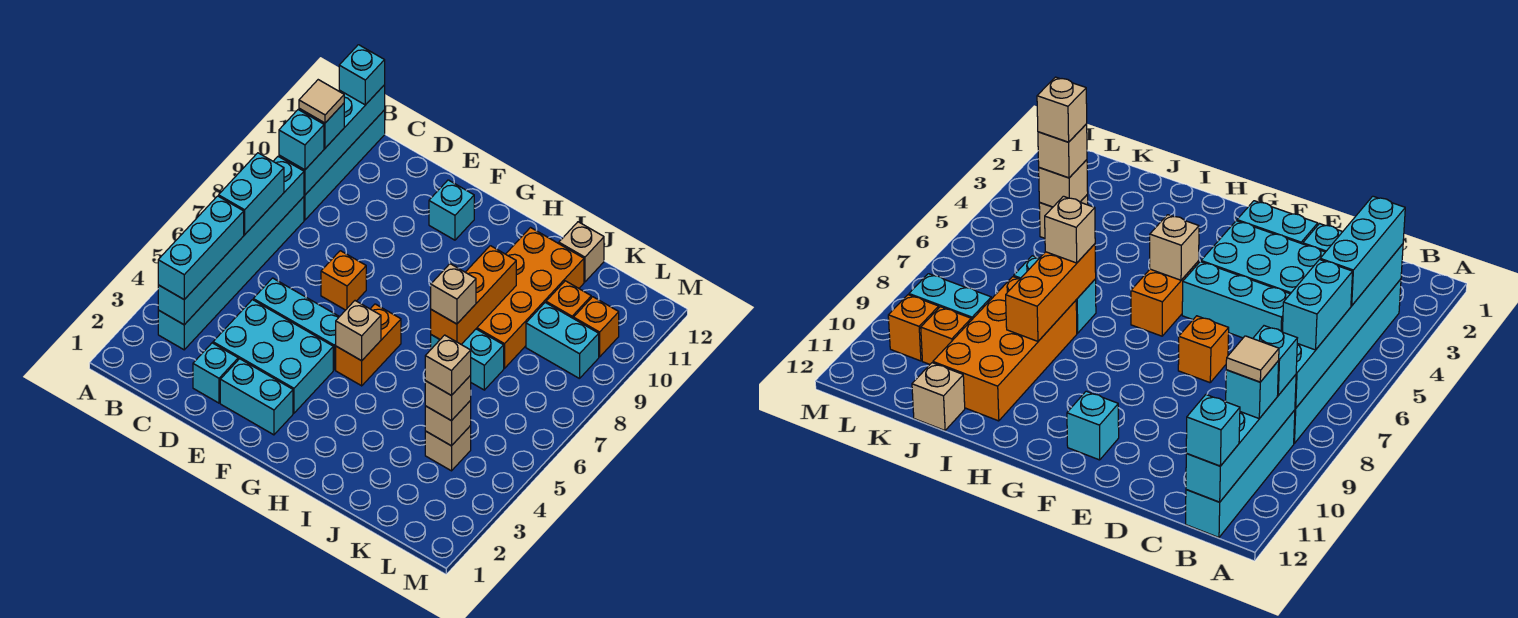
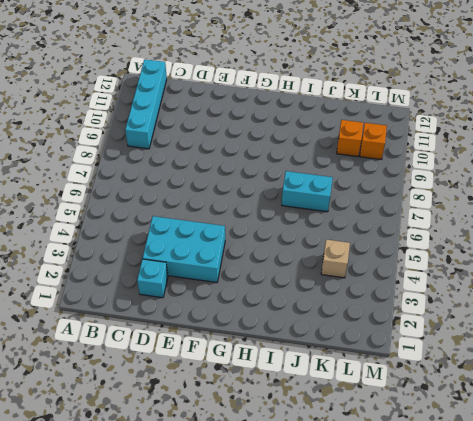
none -> cyan 1x6 brick [158,197,304,350]
none -> cyan 1x3 brick [253,278,339,370]
none -> cyan 1x2 brick [220,359,293,435]
none -> orange 1x1 brick [321,251,366,310]

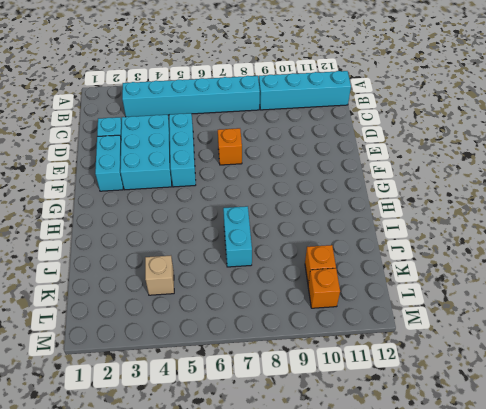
none -> cyan 1x1 brick [429,180,474,240]
none -> orange 1x2 brick [336,304,401,386]
none -> orange 2x4 brick [476,228,584,368]
none -> tan 1x1 brick [559,222,604,282]

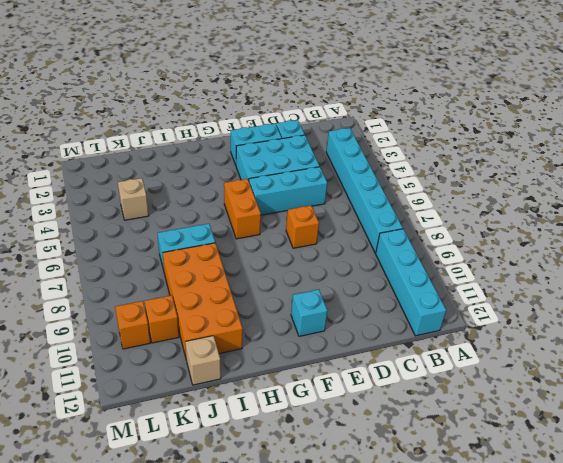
none -> cyan 1x2 brick [526,303,599,379]
none -> cyan 1x6 brick [158,157,304,325]
none -> cyan 1x4 brick [279,85,385,195]
none -> tan 1x1 brick [336,301,381,361]

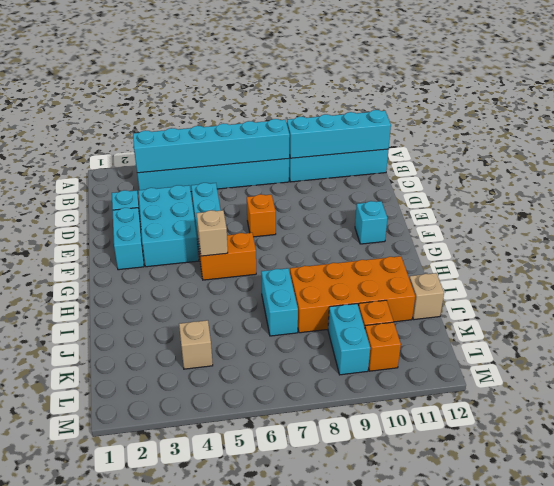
none -> orange 1x3 brick [431,246,516,344]
none -> tan 1x1 brick [425,401,471,446]
none -> cyan 1x3 brick [158,196,244,299]
none -> cyan 1x2 brick [219,153,284,235]

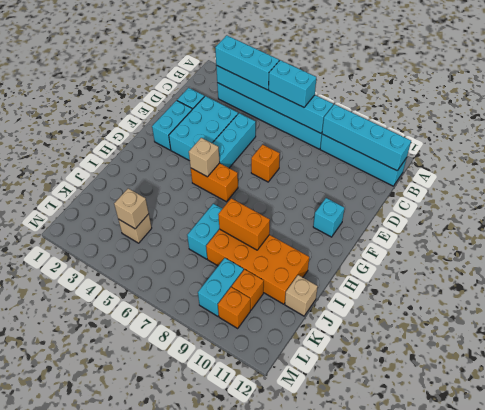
orange 1x2 brick [218,198,270,250] -> orange 1x3 brick [431,246,516,344]
none -> cyan 1x1 brick [279,110,324,170]
none -> cyan 1x1 brick [299,103,344,148]
none -> cyan 1x1 brick [339,45,385,105]
none -> tan 1x1 brick [431,264,476,324]

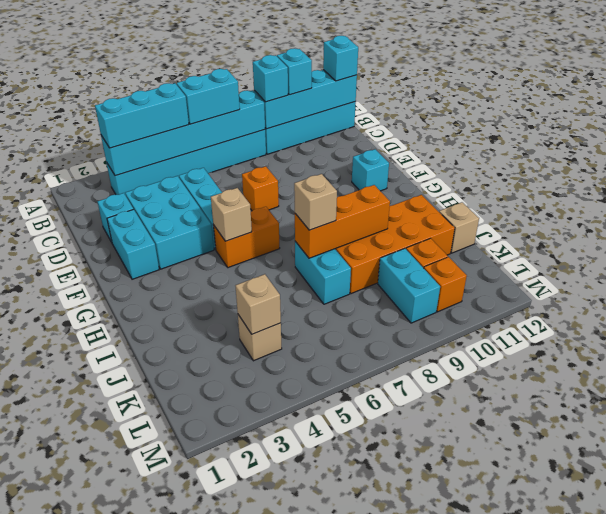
none -> tan 1x1 brick [425,375,471,421]
none -> tan 1x1 tile [299,80,344,123]
none -> tan 1x1 brick [425,335,471,396]

